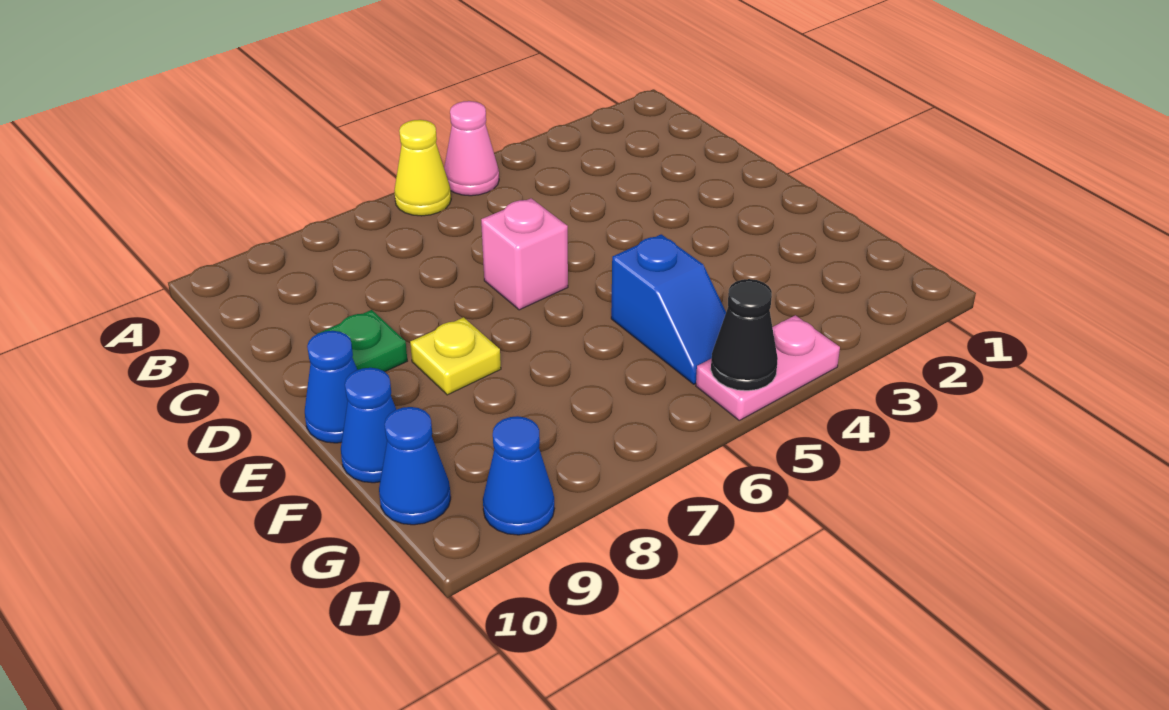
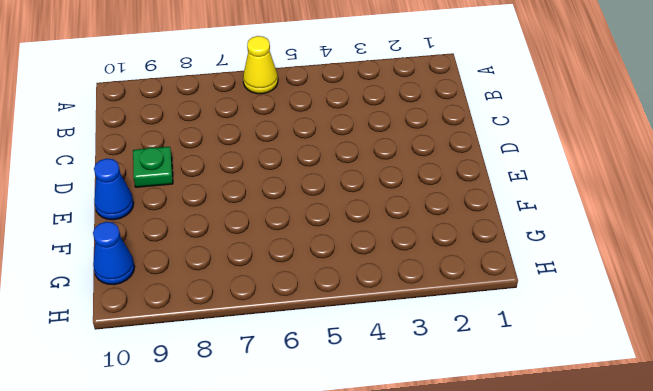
none -> pink 1x1 cone [444,101,499,196]
none -> pink 1x1 brick [481,198,568,310]
none -> yellow 1x1 plate [410,317,501,395]

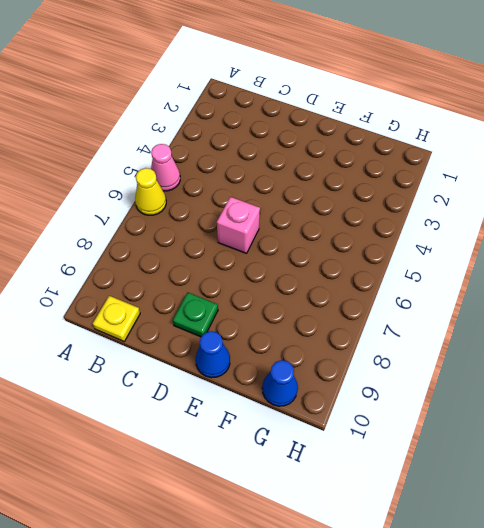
yellow 1x1 plate [93,296,140,341] -> yellow 1x1 plate moved to [410,317,501,395]
none -> blue 1x2 slope [611,234,726,384]
none -> blue 1x1 cone [341,368,396,483]
none -> pink 1x2 plate [696,315,840,420]

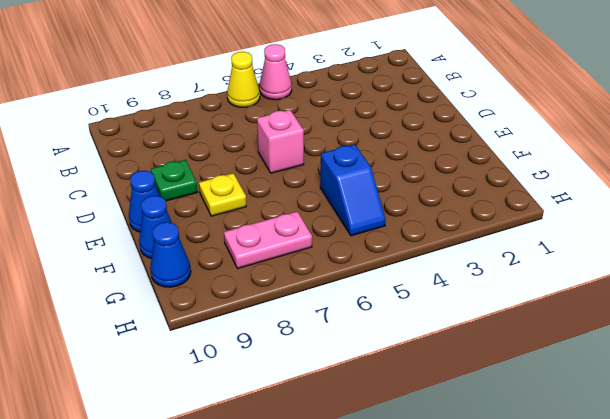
pink 1x2 plate [224,211,312,269] -> pink 1x2 plate moved to [696,315,840,420]
none -> blue 1x1 cone [483,416,554,535]
none -> black 1x1 cone [711,279,778,391]

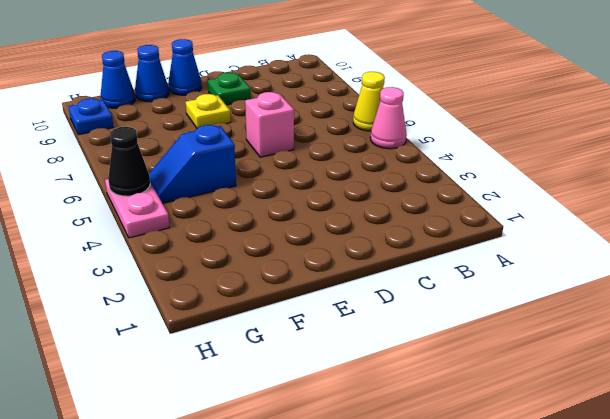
blue 1x1 plate [69,98,113,135] -> blue 1x1 cone [483,416,554,535]

